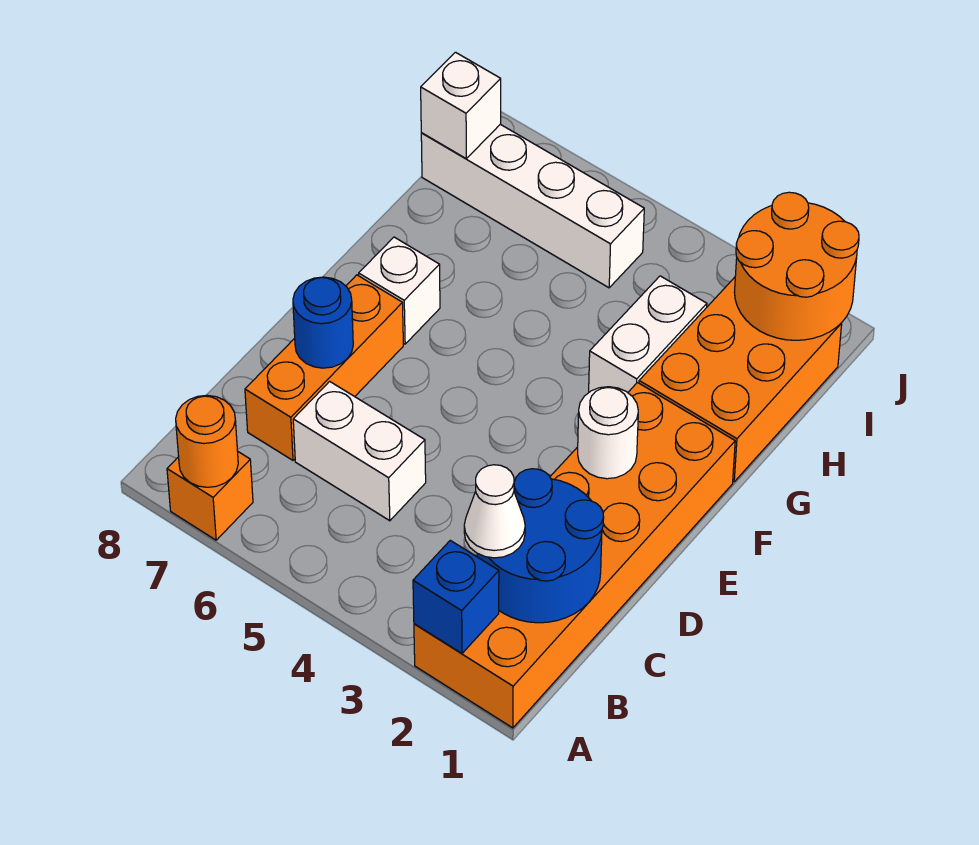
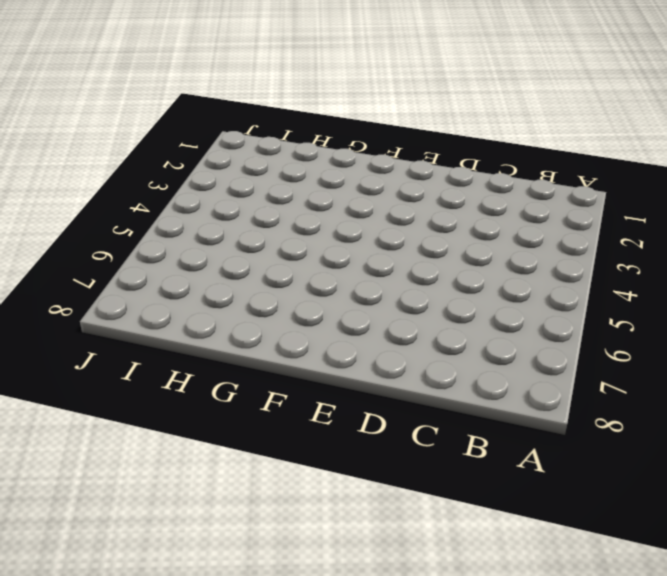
none -> orange 2x6 brick [414,383,735,728]
none -> orange 1x1 brick [167,452,253,540]
none -> white 1x2 brick [293,381,426,521]

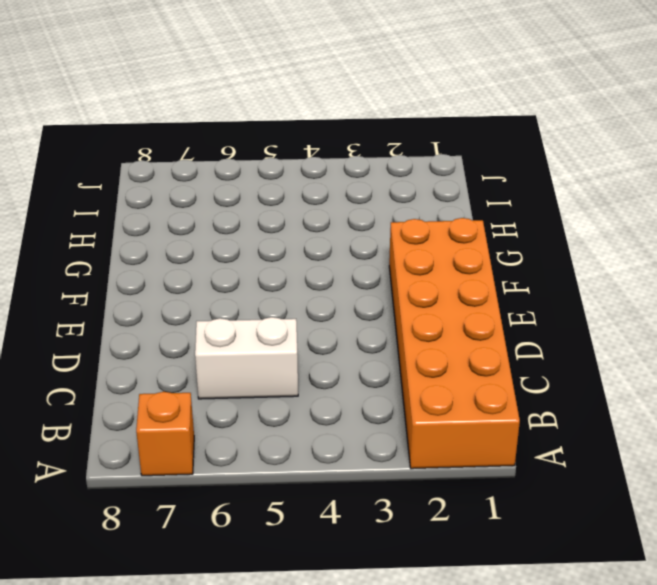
none -> orange 1x3 brick [245,275,403,460]
none -> white 1x1 brick [359,237,440,344]
none -> orange 2x3 brick [639,277,842,482]

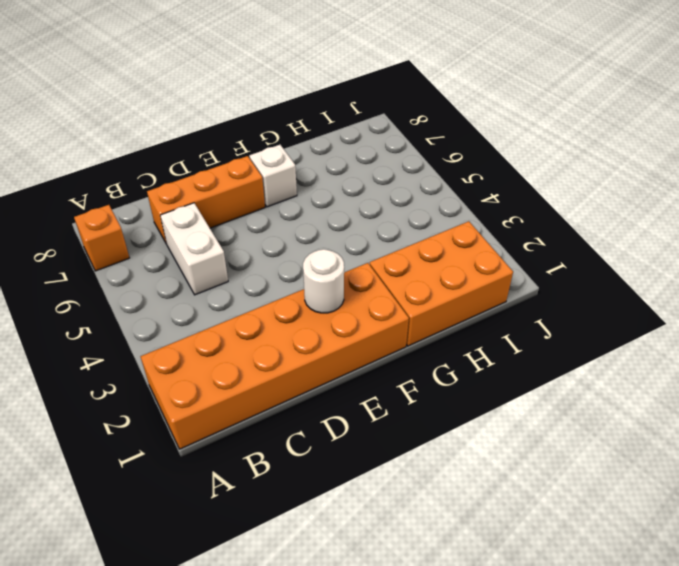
none -> white 1x2 brick [589,276,707,393]
none -> white 1x4 brick [421,124,644,288]
none -> blue 1x1 brick [413,540,499,653]

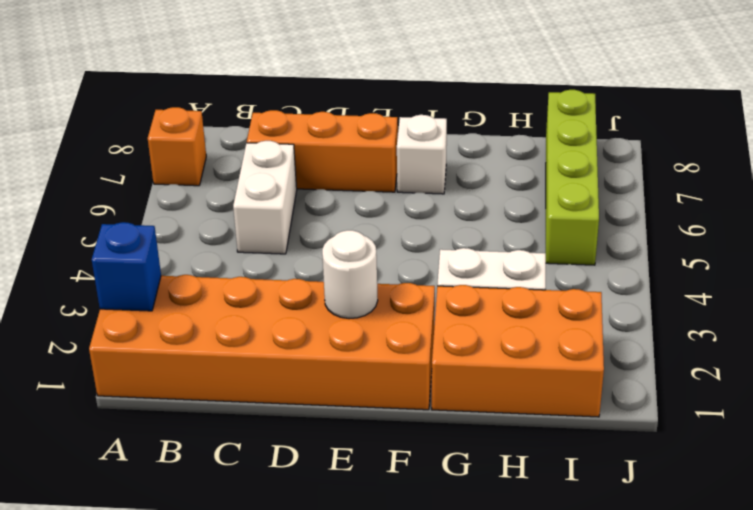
lime 1x4 brick [546,90,599,265] -> white 1x4 brick [421,124,644,288]
none -> orange 1x1 round brick [176,395,238,487]
none -> blue 2x2 round brick [477,469,604,623]
none -> blue 1x1 round brick [293,277,353,368]

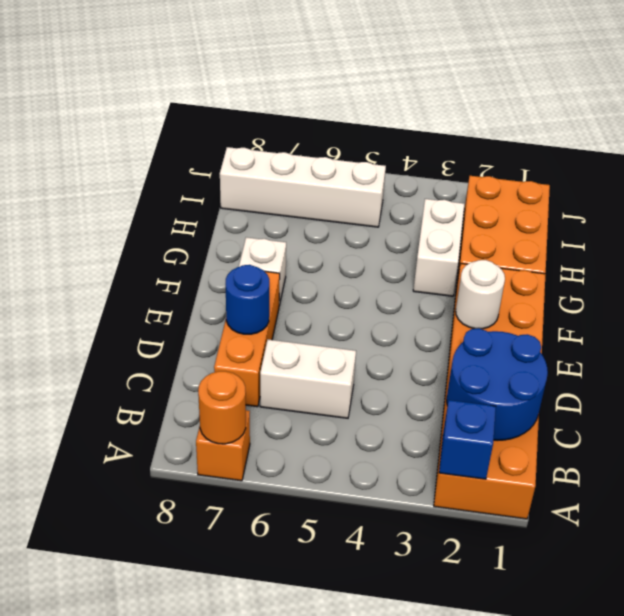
none -> orange 2x2 round brick [734,192,859,340]
none -> white 1x1 brick [421,52,501,159]
none -> white 1x1 cone [464,465,525,558]

